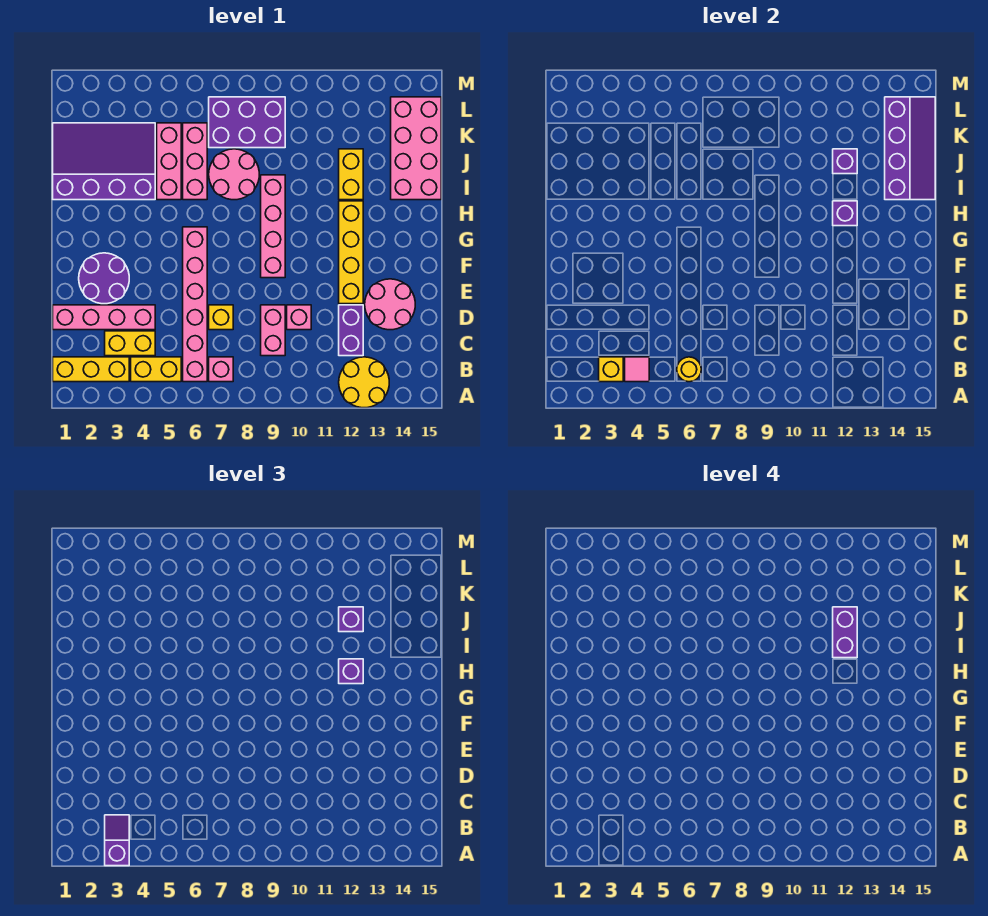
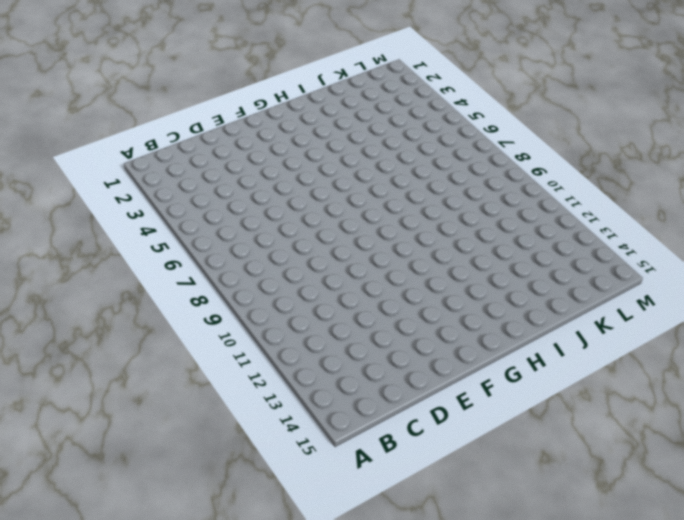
none -> yellow 2x2 round brick [339,357,389,408]
none -> yellow 1x3 brick [53,357,129,382]
none -> yellow 1x2 brick [131,357,181,382]
none -> pink 1x6 brick [183,227,207,382]

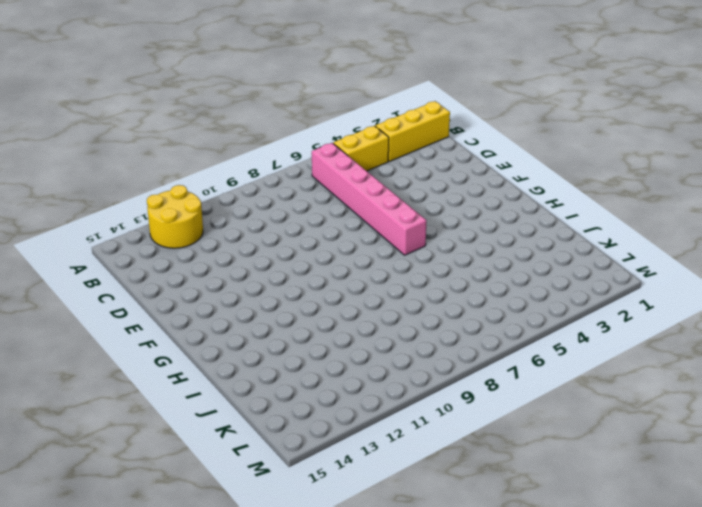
none -> pink 1x1 brick [209,357,233,382]
none -> yellow 1x2 brick [105,331,155,356]
none -> pink 1x2 brick [261,305,285,356]
none -> purple 1x2 brick [339,305,363,356]

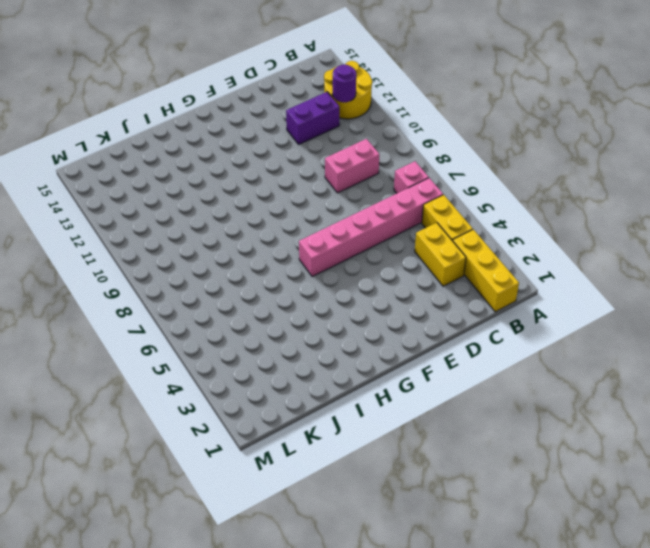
purple 1x1 round brick [333,64,356,102] -> none
none -> pink 1x4 brick [53,305,155,330]
none -> yellow 1x1 brick [209,305,233,330]
none -> pink 1x1 brick [287,305,311,330]
none -> pink 2x2 round brick [365,279,415,330]

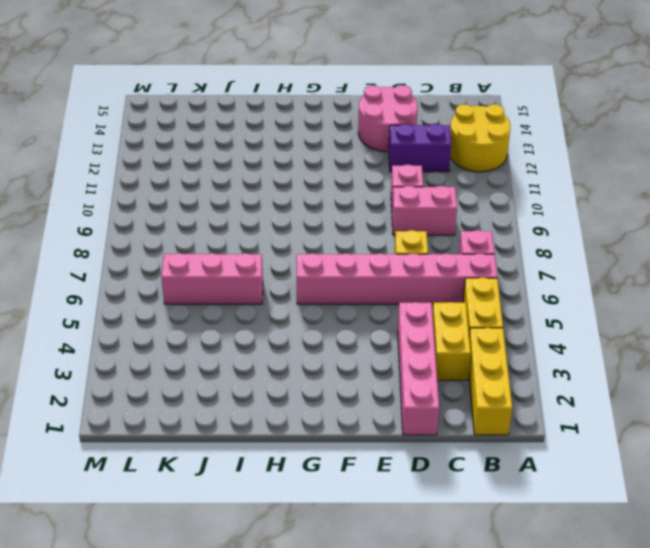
none -> purple 2x2 round brick [79,253,129,304]
none -> yellow 1x4 brick [339,201,363,304]
none -> pink 1x4 brick [261,175,285,278]
none -> purple 3x4 slope [53,123,155,200]

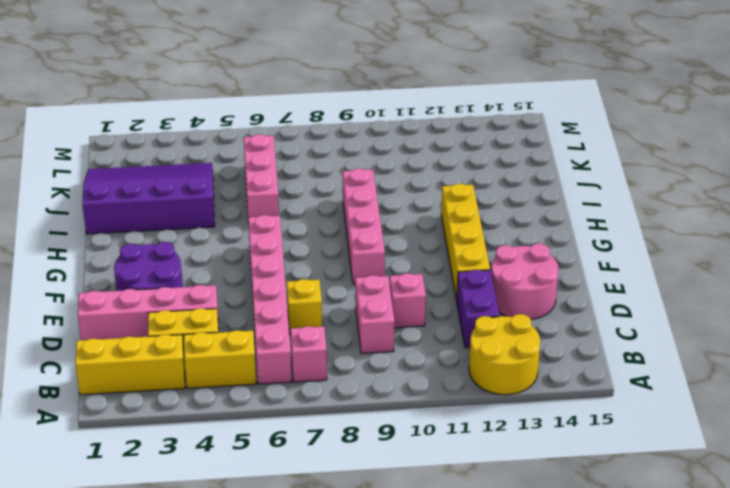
none -> pink 1x3 brick [157,123,181,200]
none -> pink 2x2 round brick [209,149,259,200]
none -> yellow 1x2 brick [339,149,363,200]
none -> pink 2x4 brick [391,97,441,200]

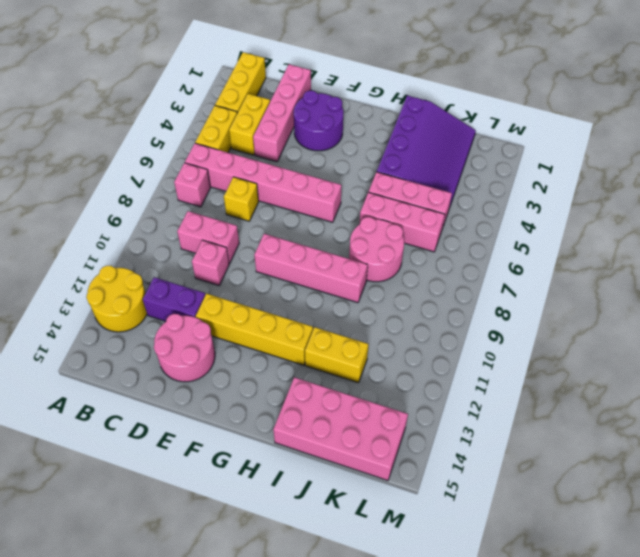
none -> purple 2x3 brick [209,97,285,148]
none -> yellow 1x1 brick [599,357,623,382]
none -> pink 1x1 tile [625,357,649,382]
none -> yellow 1x1 round brick [677,357,701,382]

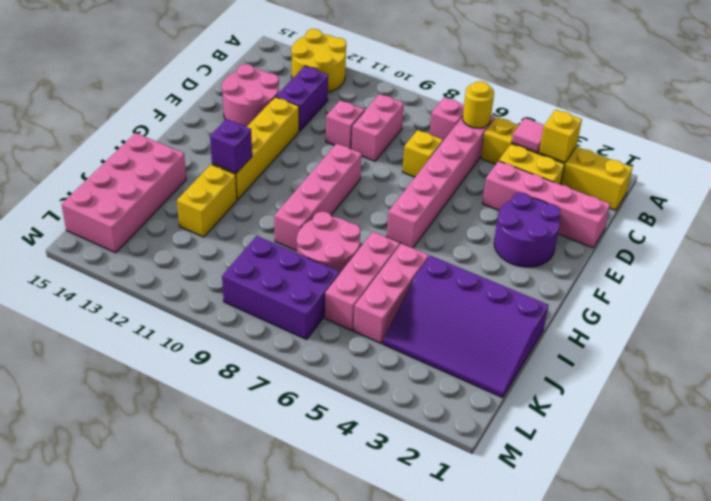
none -> purple 2x4 slope [885,97,935,200]
none -> purple 1x1 brick [833,149,857,174]
none -> purple 1x2 slope [105,815,129,866]
none -> purple 1x1 brick [339,659,363,684]

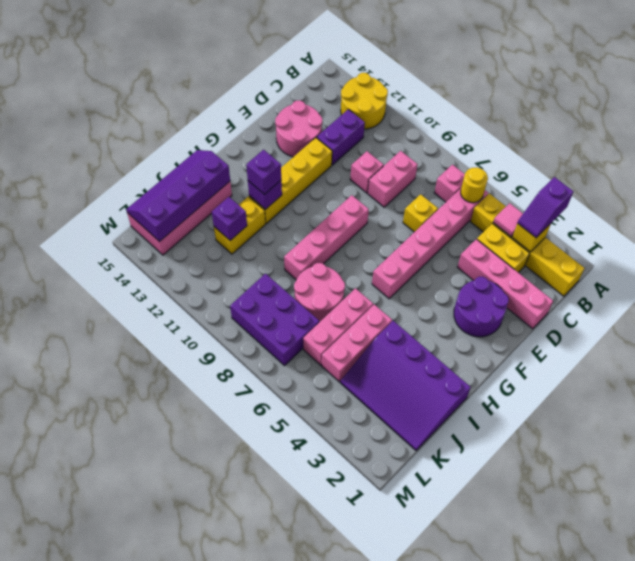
none -> purple 1x1 brick [339,607,363,632]
none -> purple 1x2 brick [833,607,857,658]

